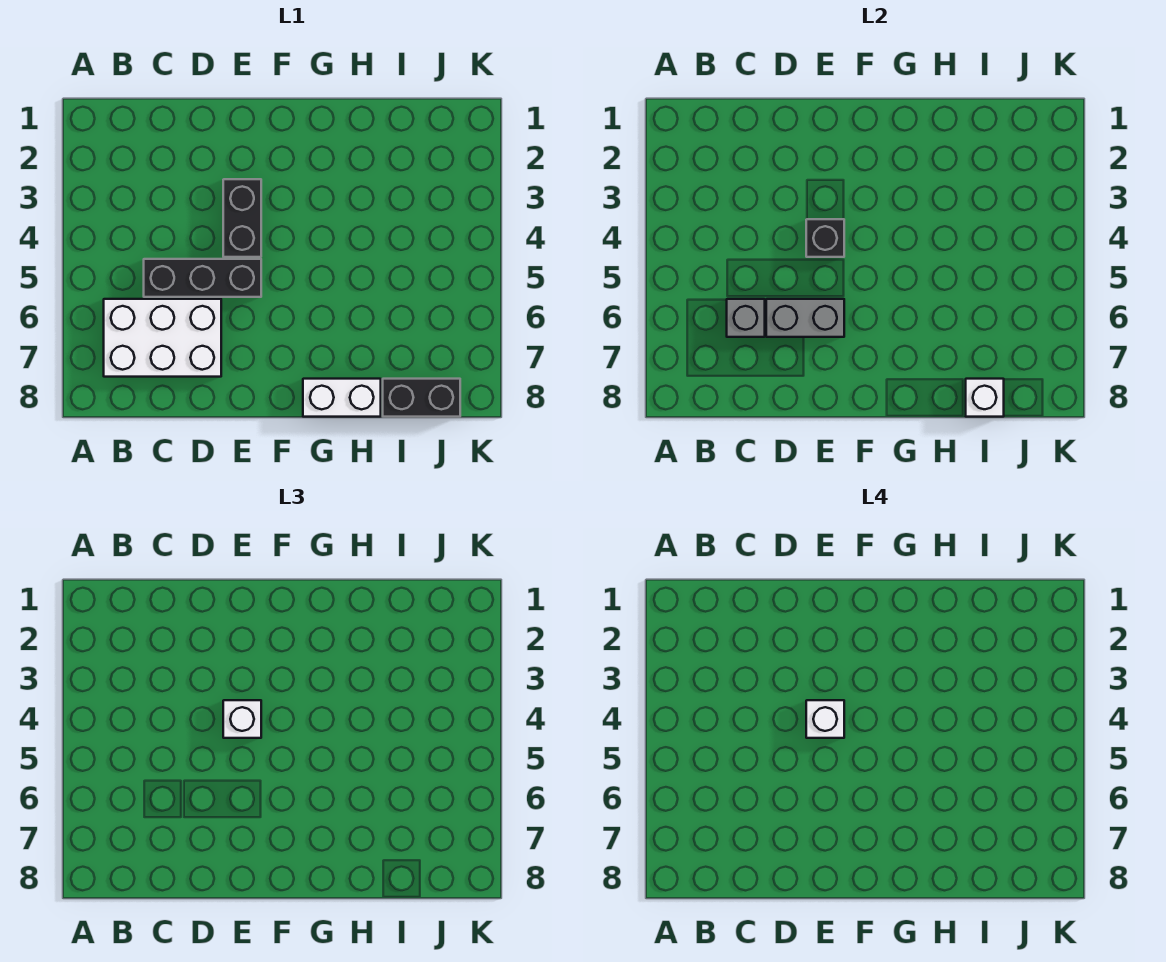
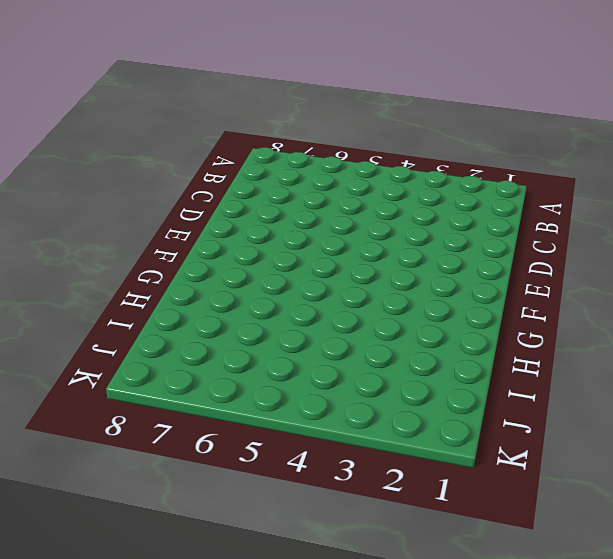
none -> white 2x3 brick [104,299,221,377]
none -> black 1x3 brick [144,259,261,297]

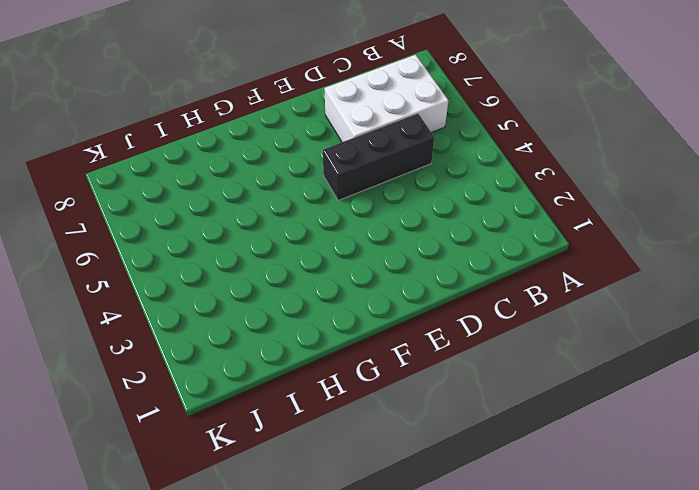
none -> black 1x2 brick [223,179,261,257]
none -> white 1x2 brick [303,379,381,417]

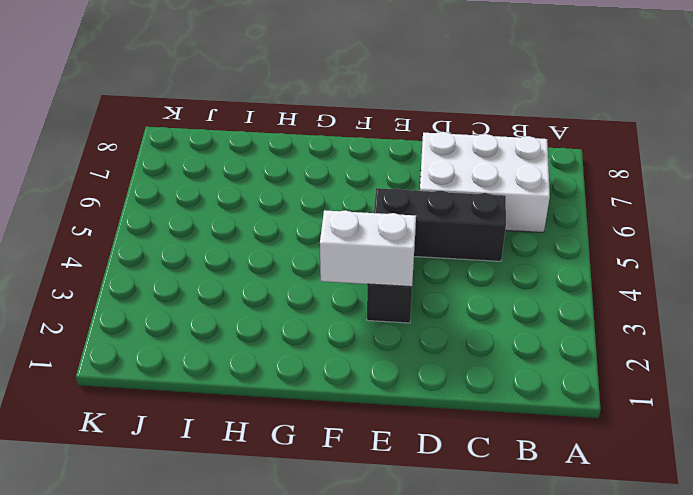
white 1x2 brick [320,210,416,287] -> white 1x2 brick moved to [303,379,381,417]
none -> black 1x2 brick [383,379,460,417]
none -> grey 1x1 brick [727,299,765,337]

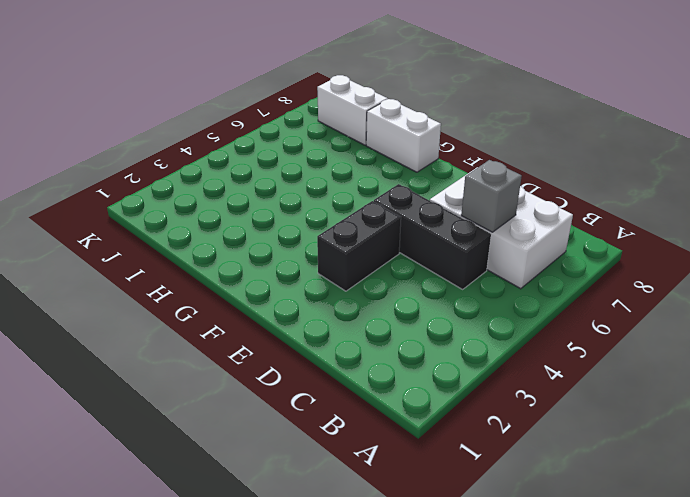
white 1x2 brick [317,75,388,145] -> black 1x2 brick [383,379,460,417]
none -> grey 1x2 brick [766,299,844,337]
none -> black 1x1 brick [806,219,844,257]

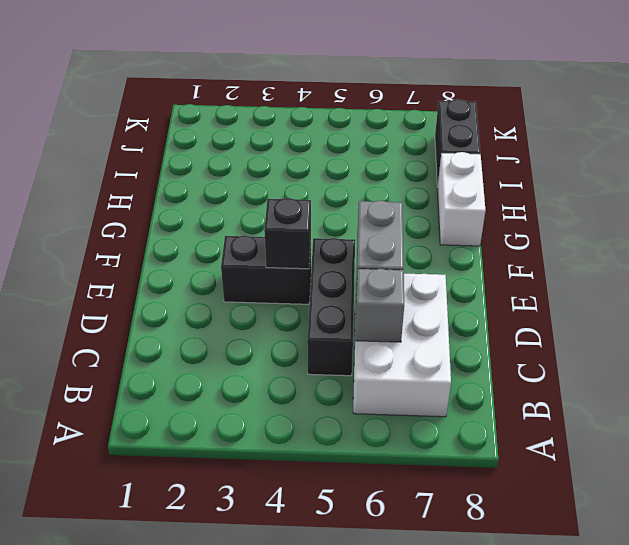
none -> white 1x1 brick [966,379,1004,417]
none -> white 1x1 brick [223,700,261,738]

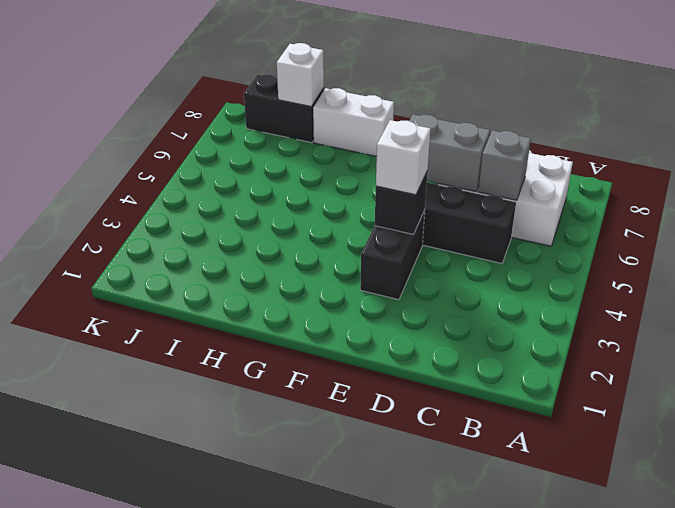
none -> white 1x1 brick [806,700,844,738]

